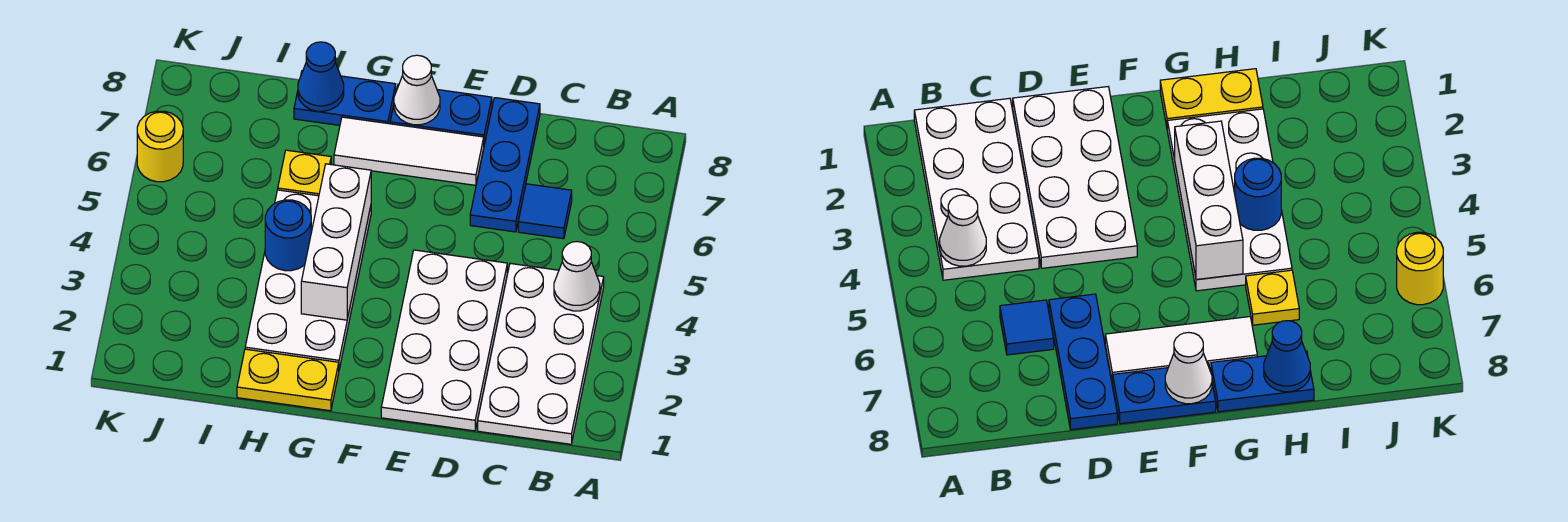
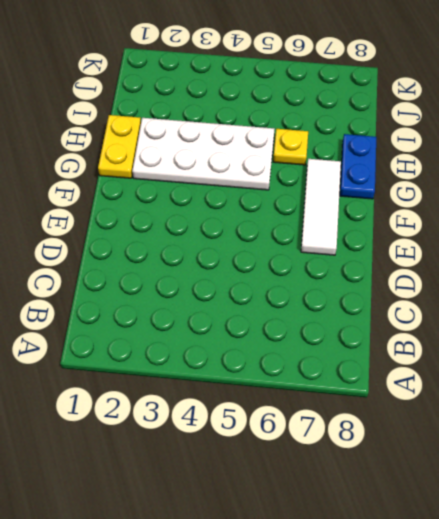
none -> white 2x4 plate [478,263,604,444]
none -> blue 1x1 tile [518,184,572,239]
none -> white 2x4 plate [381,250,507,431]

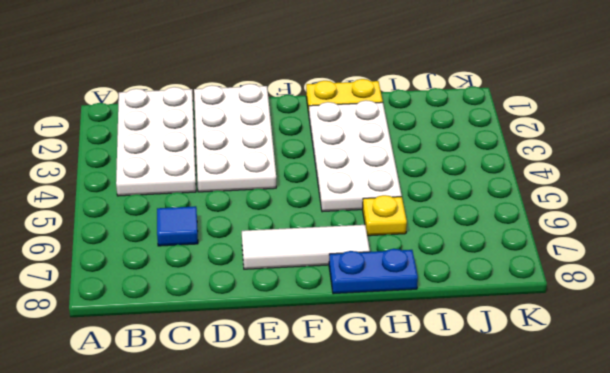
none -> blue 1x3 plate [470,98,540,232]
none -> blue 1x2 plate [390,84,492,144]
none -> yellow 1x1 round brick [137,111,183,182]

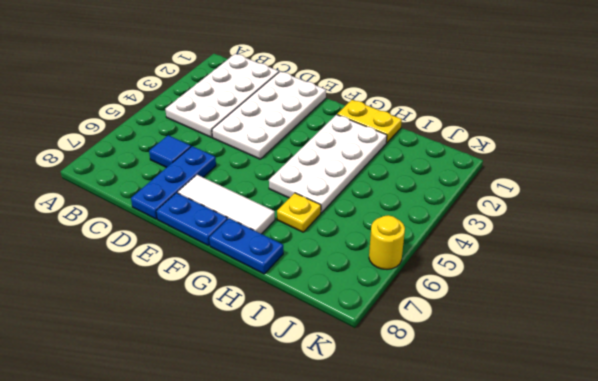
none -> white 1x1 cone [554,242,600,311]
none -> white 1x1 cone [394,55,440,125]
none -> white 1x3 brick [301,164,371,320]

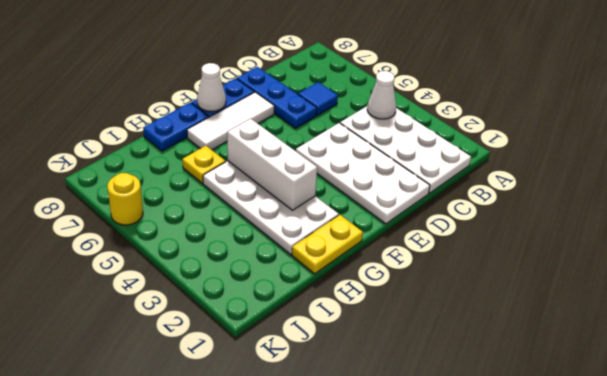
none -> blue 1x1 round brick [265,200,311,271]
none -> blue 1x1 cone [298,42,344,111]

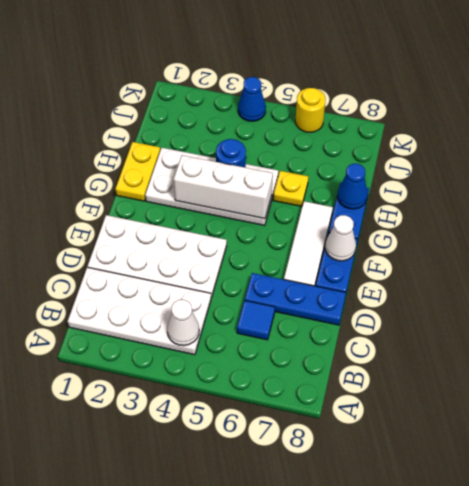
blue 1x1 cone [238,77,266,121] -> none

